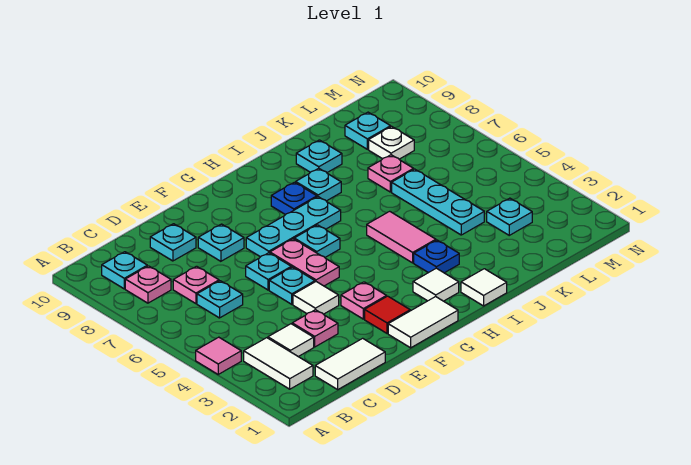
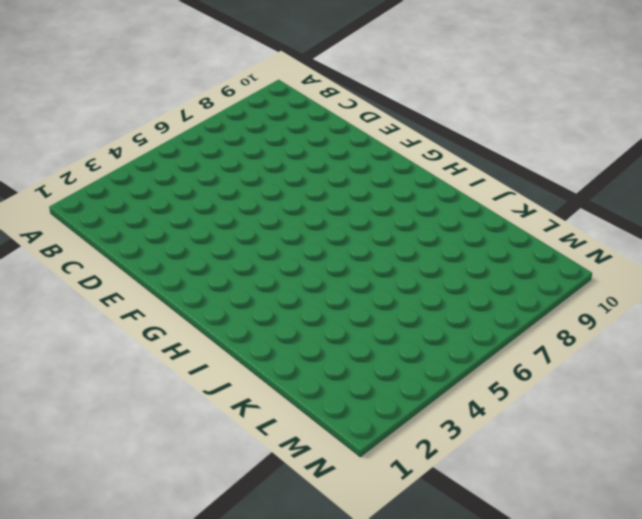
none -> pink 1x1 tile [196,337,241,374]
none -> white 1x2 tile [244,338,313,389]
none -> pink 1x1 plate [125,266,171,303]
none -> cyan 1x1 plate [102,252,147,289]

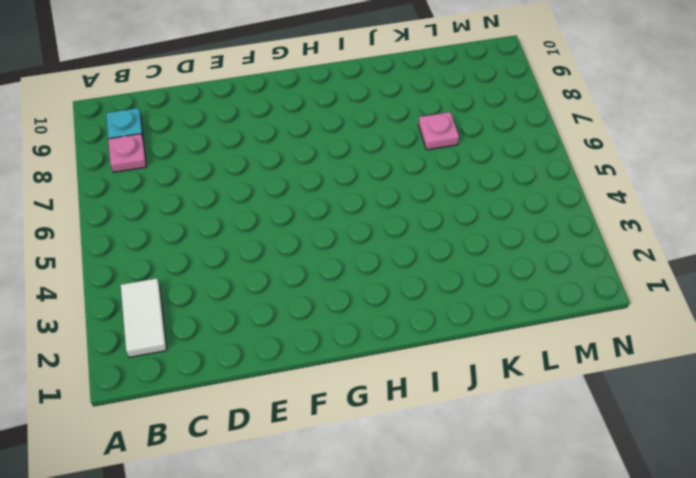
none -> pink 1x1 tile [196,337,241,374]
none -> white 1x2 tile [315,338,385,389]
none -> white 1x1 tile [268,324,314,357]
none -> cyan 1x1 plate [197,281,243,318]

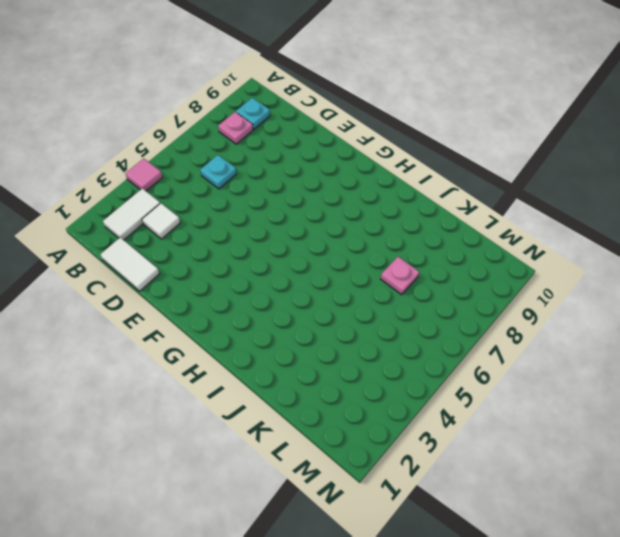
none -> pink 1x1 plate [173,266,219,304]
none -> pink 1x1 plate [292,310,338,347]
none -> cyan 1x1 plate [150,224,196,261]
none -> white 1x1 tile [293,282,339,314]

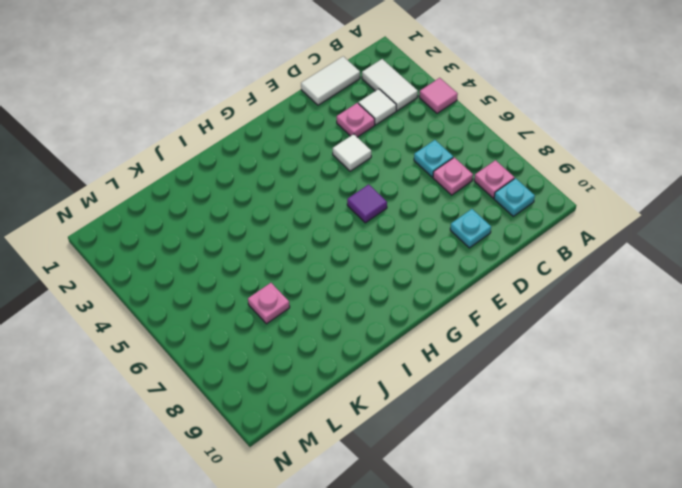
purple 1x1 tile [347,184,387,223] -> pink 1x2 plate [270,239,339,286]
none -> cyan 1x1 plate [269,267,315,304]
none -> cyan 1x1 plate [246,253,291,290]
none -> cyan 1x1 plate [198,224,244,261]
none -> white 1x2 tile [388,297,458,348]

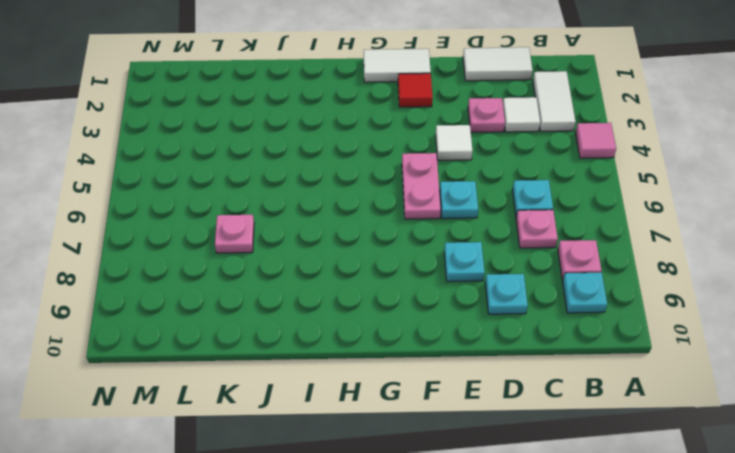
none -> cyan 1x1 plate [269,267,315,304]
none -> pink 1x1 plate [341,282,387,319]
none -> cyan 1x3 plate [246,197,341,257]
none -> cyan 1x1 plate [294,225,340,257]

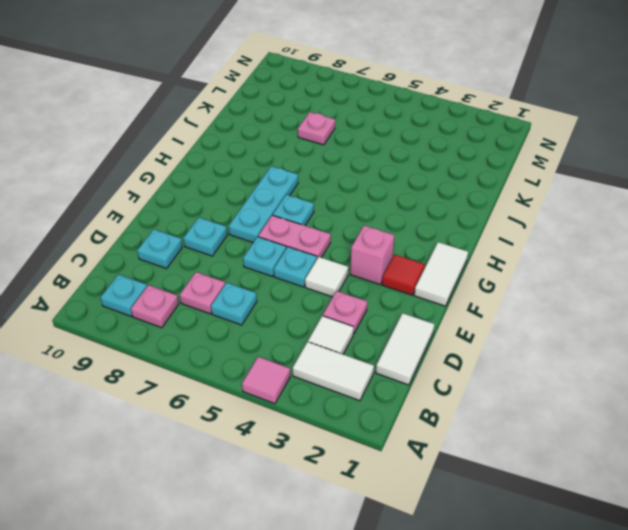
pink 1x1 brick [350,226,394,284] -> pink 1x1 plate [341,282,387,319]
none -> white 1x1 tile [413,268,459,301]
none -> blue 1x1 plate [271,182,317,215]
none -> white 1x1 tile [461,269,507,306]
none -> blue 1x1 plate [414,240,459,273]

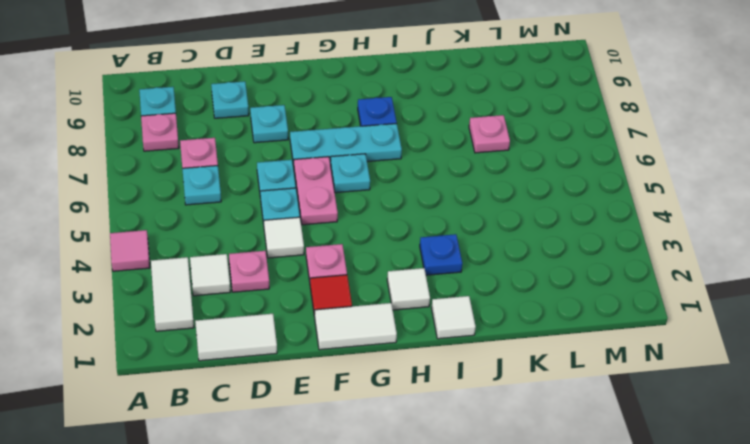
none -> pink 1x2 tile [367,211,436,263]
none -> cyan 1x1 plate [296,168,341,201]
none -> cyan 1x1 plate [296,140,342,172]
none -> cyan 1x3 plate [392,169,484,235]

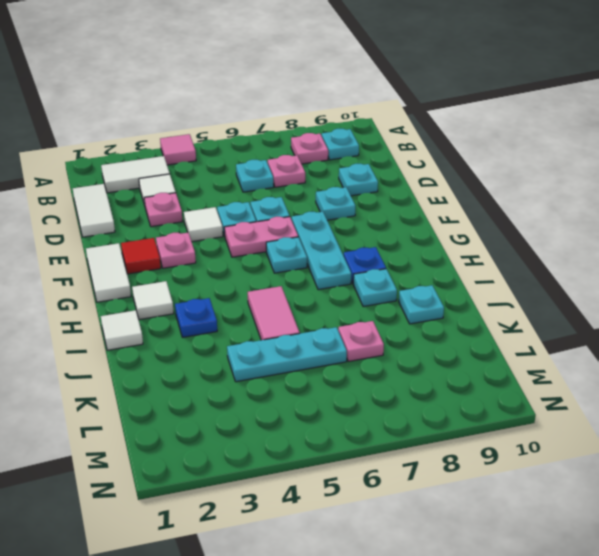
pink 1x2 tile [248,286,300,340] -> pink 1x2 tile turned to [367,211,436,263]
none -> cyan 1x1 plate [487,198,532,235]
none -> white 1x1 plate [369,126,414,159]
none -> cyan 1x1 plate [345,112,391,149]

